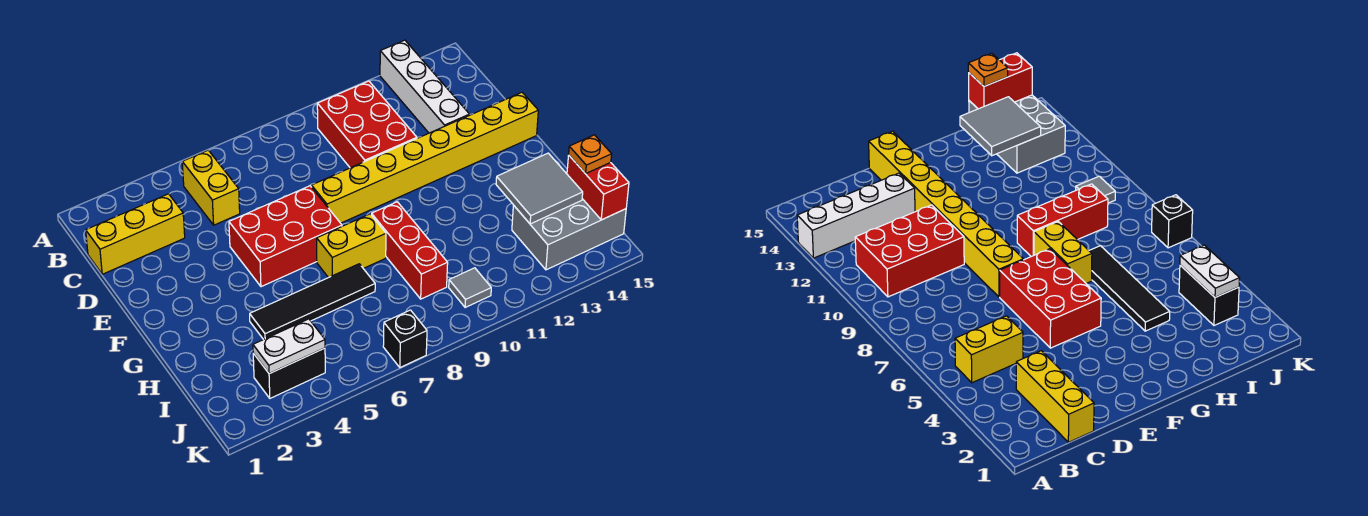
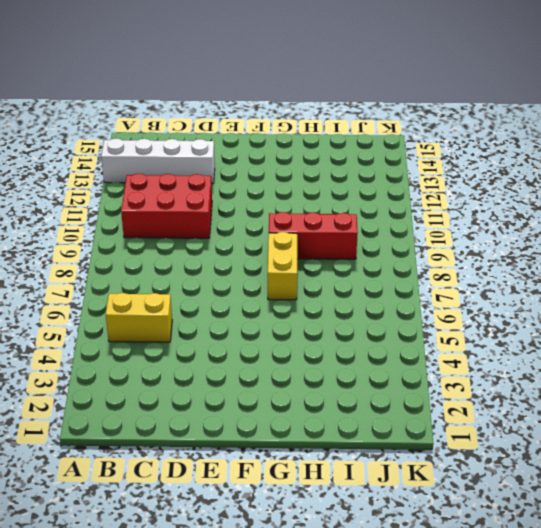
none -> yellow 1x3 brick [86,194,185,274]
none -> red 2x3 brick [229,186,342,287]
none -> yellow 1x8 brick [312,92,538,223]

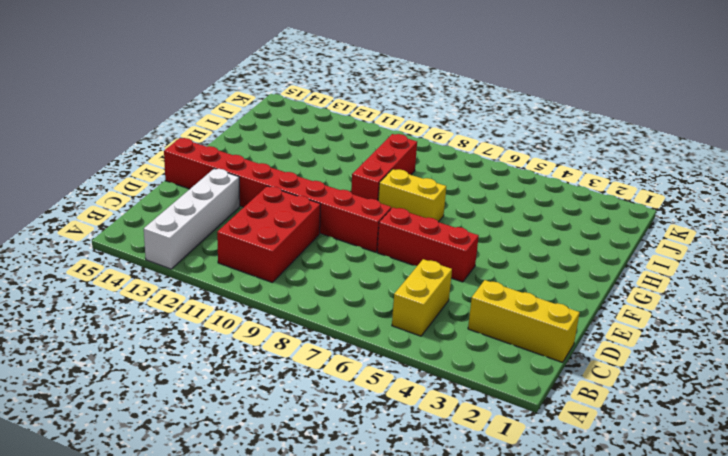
red 1x3 brick [377,207,479,282] -> red 2x3 brick [229,186,342,287]
red 1x8 brick [164,138,391,252] -> yellow 1x8 brick [312,92,538,223]
none -> black 1x4 tile [250,264,375,339]
none -> grey 2x3 brick [512,199,626,270]
none -> black 1x2 brick [253,348,325,398]

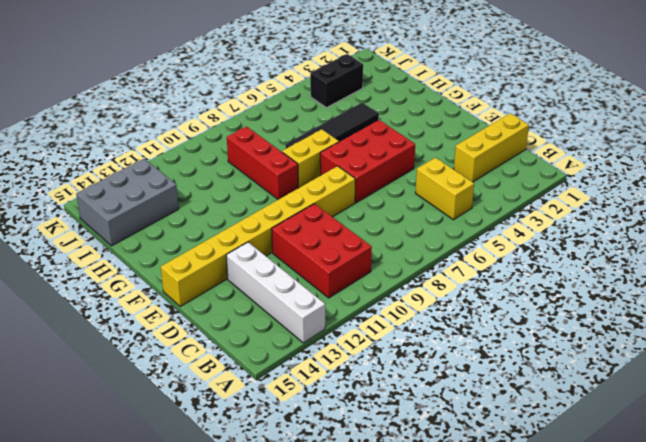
none -> grey 1x1 tile [449,268,491,308]
none -> black 1x1 brick [383,310,427,368]
none -> grey 2x2 tile [496,153,583,224]

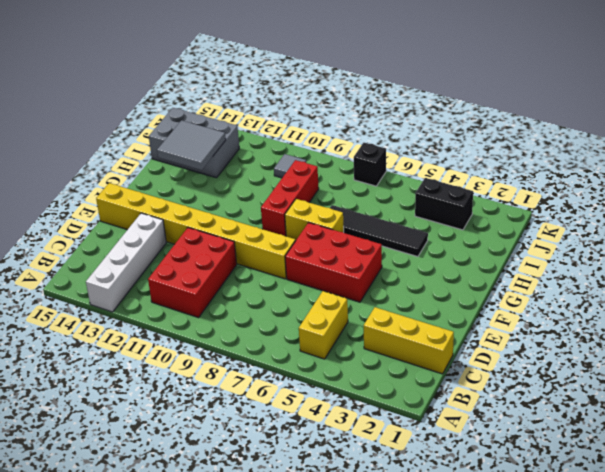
none -> red 1x2 brick [567,155,629,220]
none -> white 1x2 plate [253,319,325,374]
none -> orange 1x1 plate [569,135,612,174]

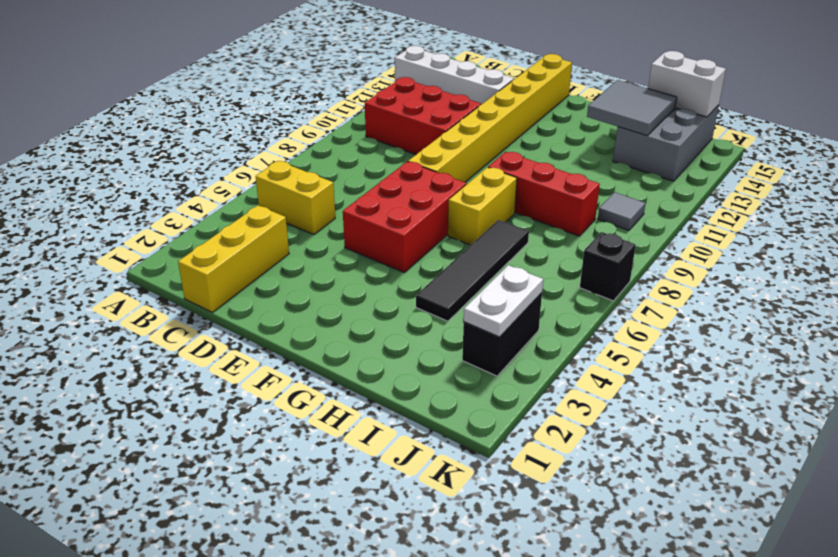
white 1x2 brick [648,51,726,117] -> red 1x2 brick [567,155,629,220]
none -> orange 1x1 plate [569,135,612,174]

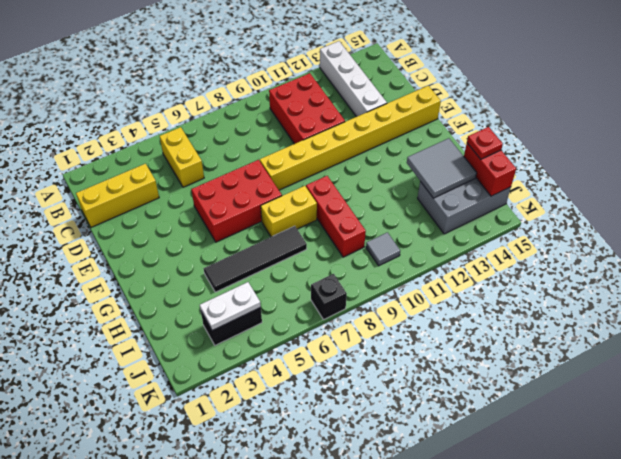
red 1x1 plate [467,127,503,159] -> orange 1x1 plate [569,135,612,174]

